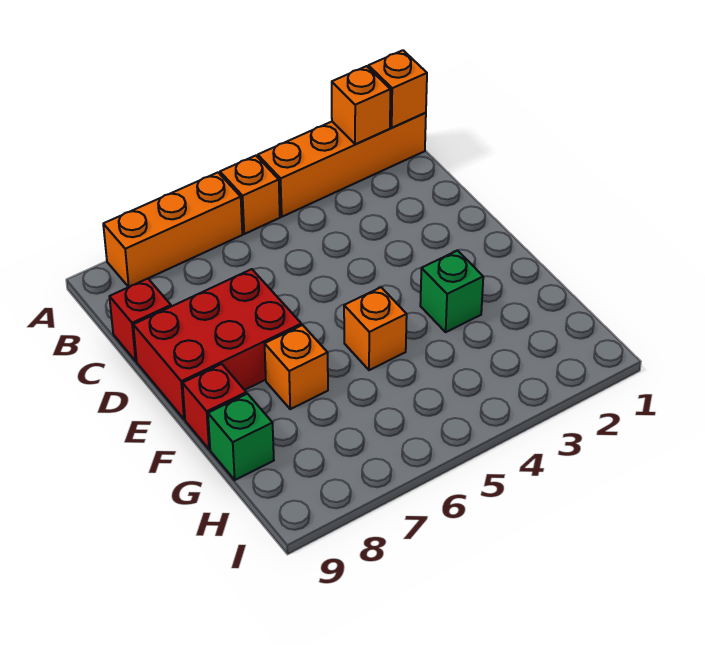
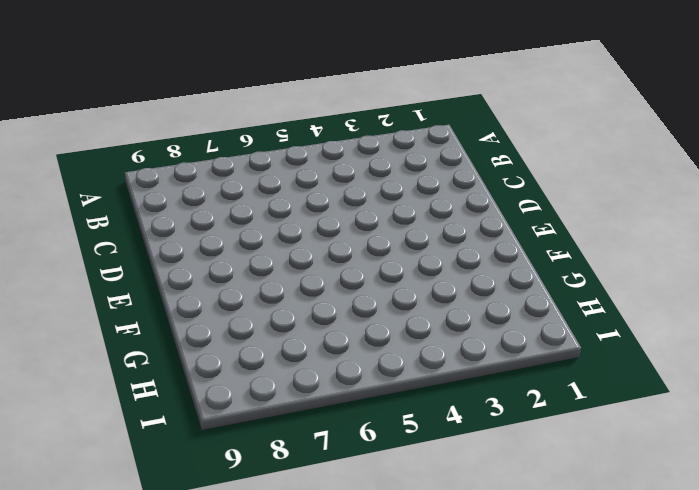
none -> orange 1x4 brick [258,113,426,217]
none -> orange 1x1 brick [220,156,280,234]
none -> orange 1x3 brick [103,173,242,287]

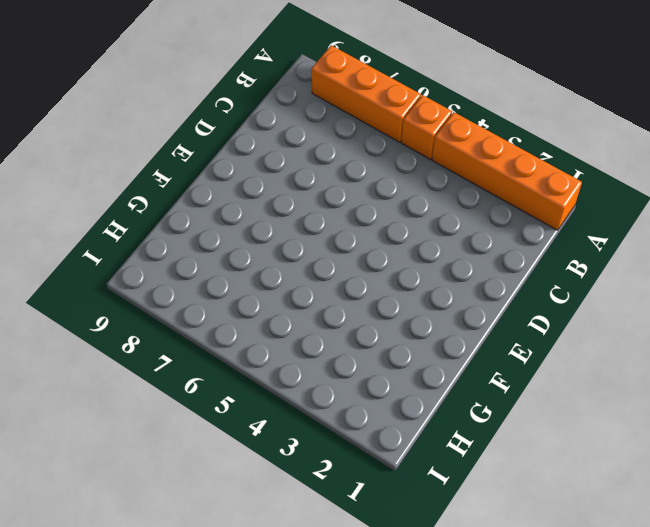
none -> red 1x1 brick [109,279,171,361]
none -> red 2x3 brick [133,269,301,419]
none -> green 1x1 brick [420,250,483,332]

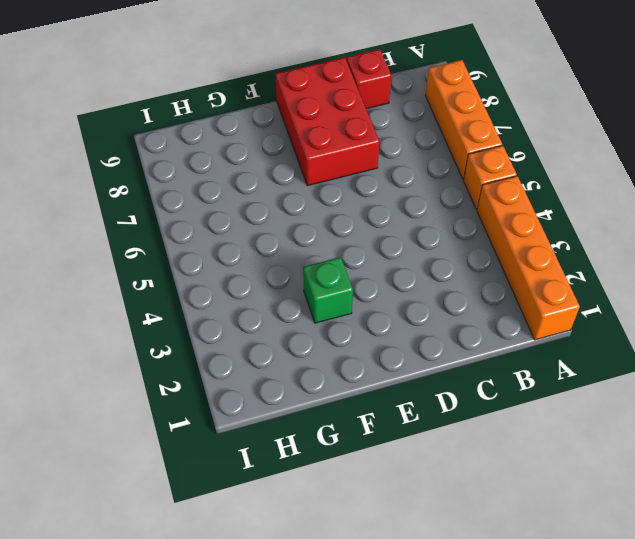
none -> orange 1x1 brick [344,287,407,370]
none -> orange 1x1 brick [265,325,328,409]
none -> red 1x1 brick [183,364,246,449]

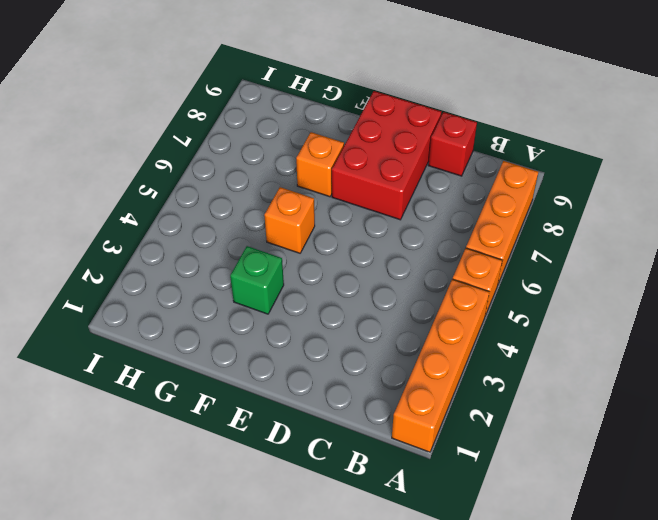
none -> red 1x1 brick [183,364,246,449]
none -> green 1x1 brick [208,394,274,480]
none -> orange 1x1 brick [368,50,427,128]

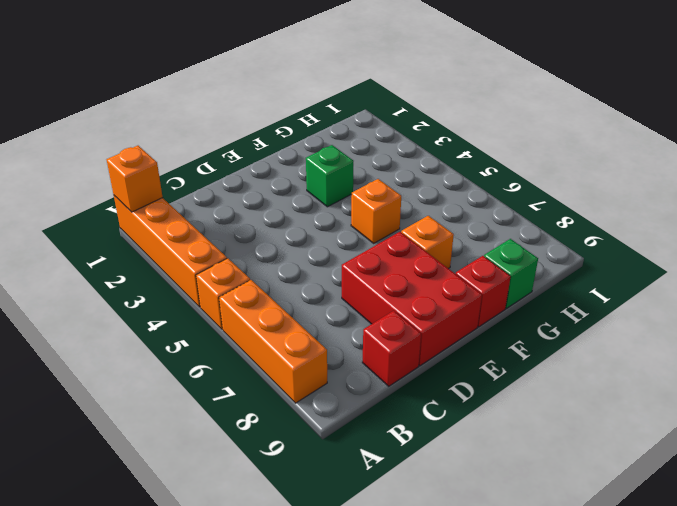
none -> orange 1x1 brick [332,66,390,144]

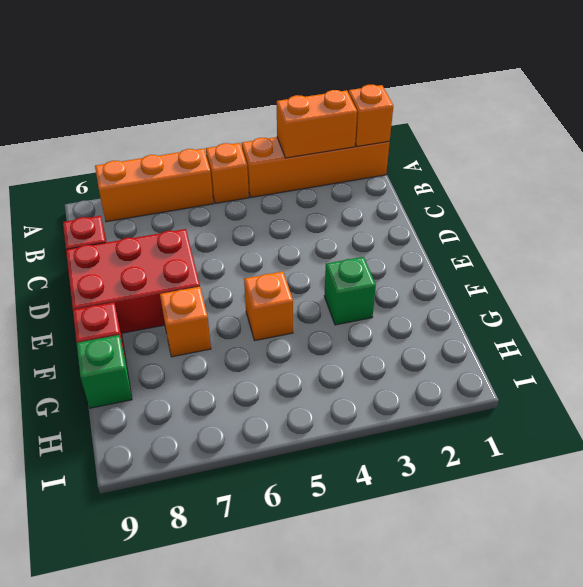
orange 1x2 brick [277,90,357,158] -> orange 1x1 brick [332,66,390,144]

